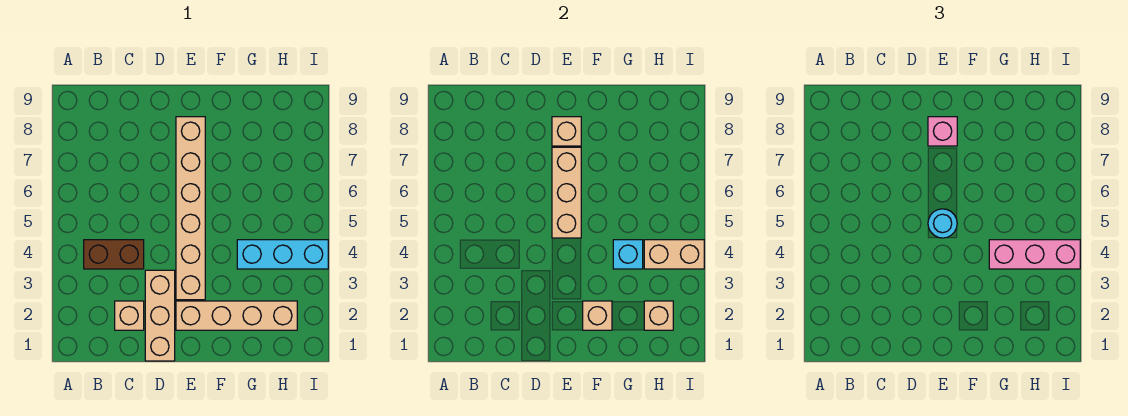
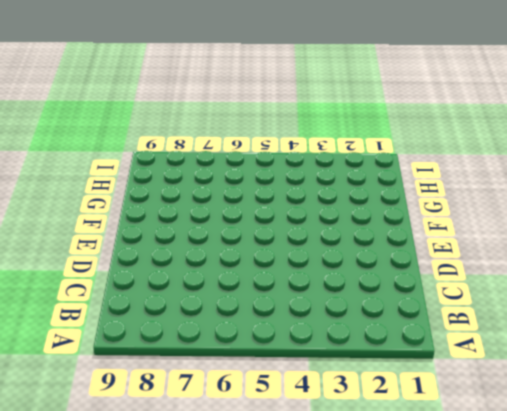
none -> brown 1x2 brick [84,240,144,269]
none -> tan 1x1 brick [115,301,144,330]
none -> tan 1x3 brick [145,270,175,361]

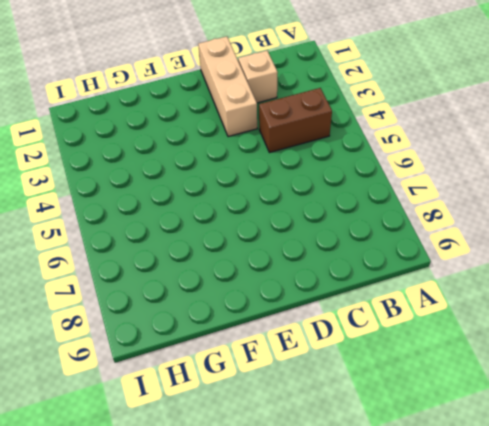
none -> tan 1x4 brick [176,301,297,330]
none -> tan 1x6 brick [176,117,205,300]
none -> cyan 1x3 brick [237,240,328,269]

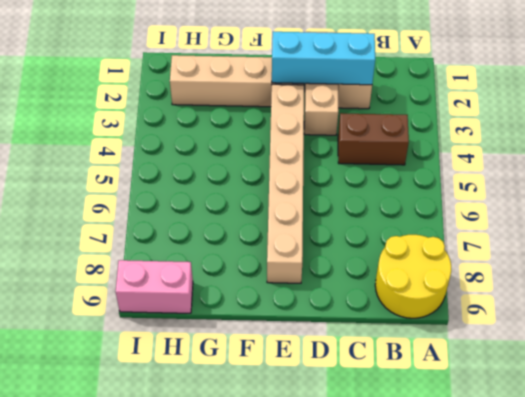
yellow 2x2 round brick [375,235,451,318] -> none
cyan 1x3 brick [272,32,375,85] -> cyan 1x3 brick moved to [237,240,328,269]
pink 1x2 brick [116,260,193,313] -> none
none -> tan 1x3 brick [552,147,581,238]
none -> tan 1x1 brick [552,117,581,146]
none -> tan 1x1 brick [583,301,612,330]

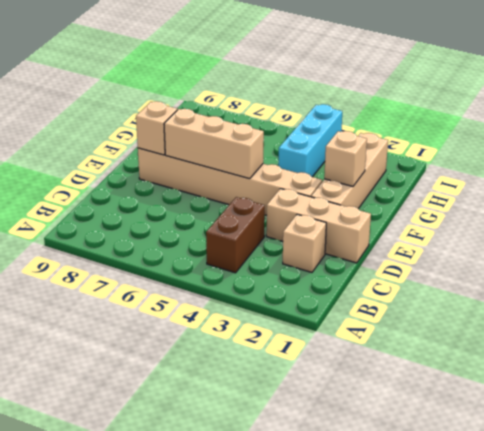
none -> cyan 1x1 brick [613,240,643,269]
none -> tan 1x1 brick [644,301,673,330]
none -> tan 1x2 brick [644,240,704,269]

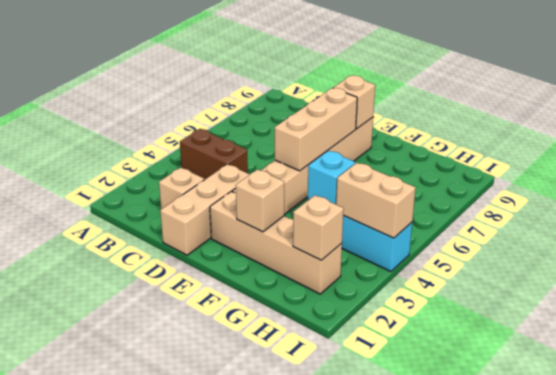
none -> cyan 1x1 round brick [928,209,957,238]
none -> pink 1x1 brick [928,117,957,146]
none -> pink 1x3 brick [989,240,1080,269]

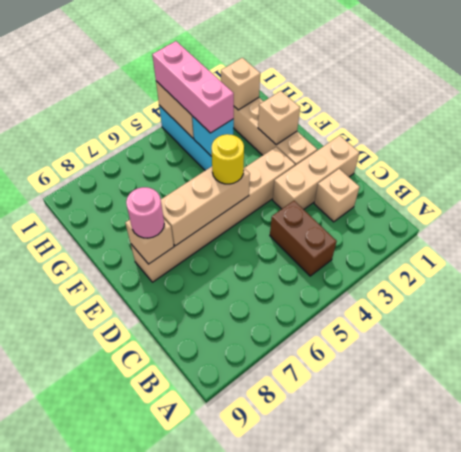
yellow 1x1 round brick [211,134,244,184] -> cyan 1x1 round brick [928,209,957,238]
pink 1x1 round brick [126,187,164,238] -> pink 1x1 brick [928,117,957,146]

